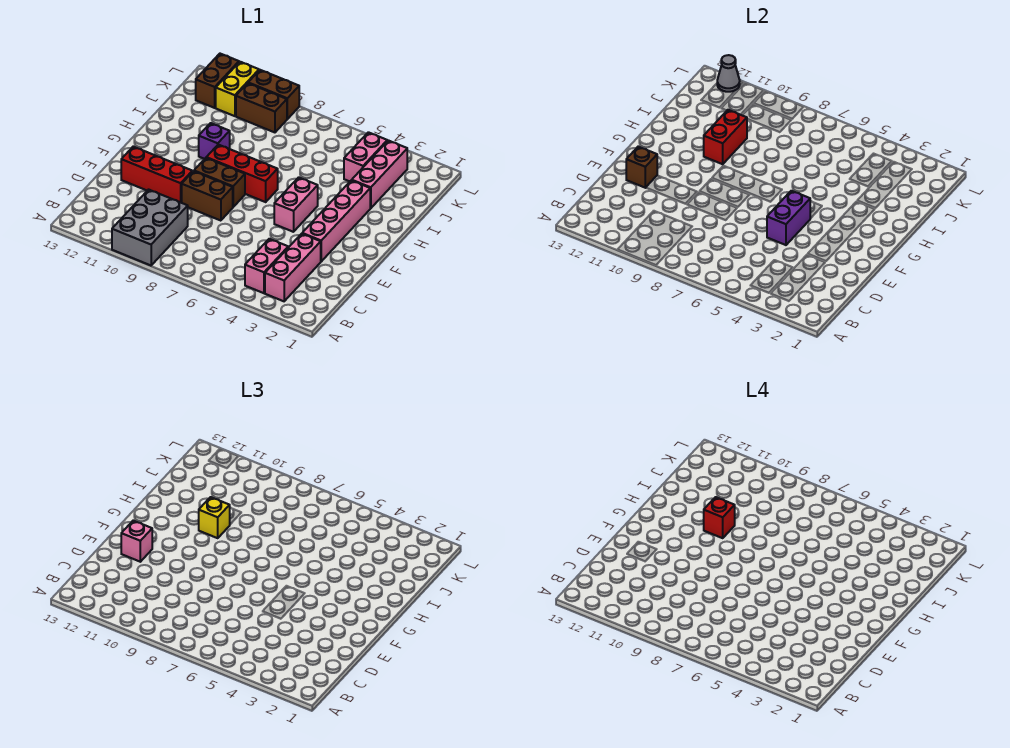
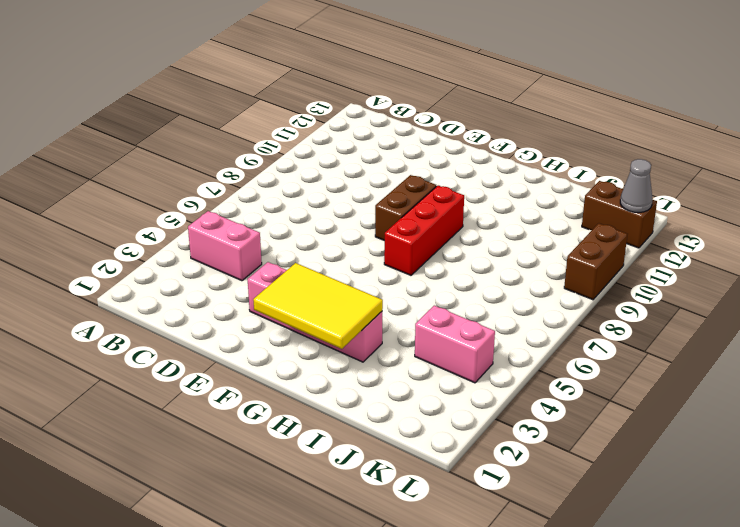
yellow 2x3 tile [253,263,383,349] -> none
none -> grey 2x3 brick [112,190,188,265]
none -> pink 1x3 brick [265,234,321,301]
none -> brown 1x2 brick [182,171,233,221]

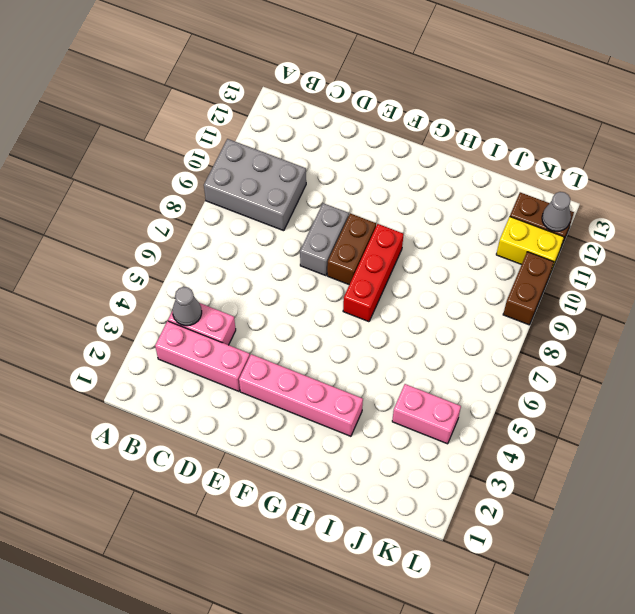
grey 1x1 cone [172,287,202,326] -> none
grey 1x2 brick [300,203,349,276] -> brown 1x2 brick [182,171,233,221]
none -> red 1x3 brick [121,147,192,203]
none -> pink 1x2 brick [274,177,318,232]
none -> purple 1x1 brick [199,123,230,159]

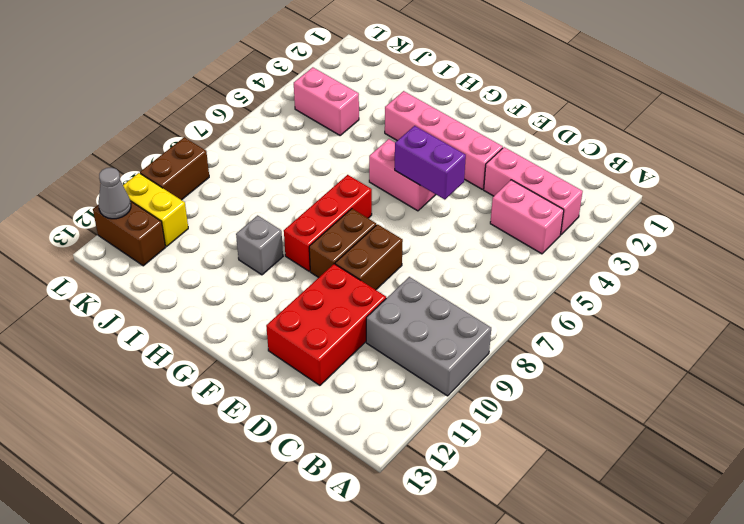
red 2x3 brick [266,264,386,385] -> red 1x3 brick [121,147,192,203]
grey 1x1 brick [236,215,283,275] -> purple 1x1 brick [199,123,230,159]
none -> pink 1x3 brick [352,141,407,208]
none -> brown 1x2 brick [236,83,287,132]
none -> brown 1x1 brick [626,147,657,188]

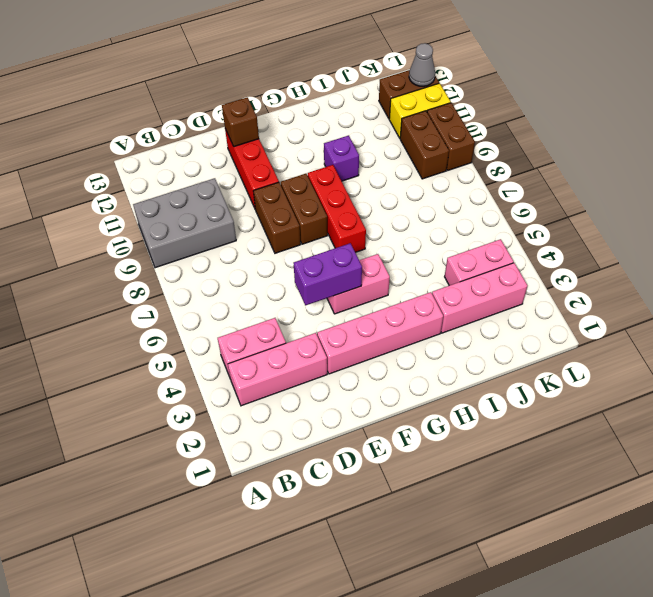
none -> red 1x2 brick [704,110,747,164]
none -> pink 1x1 brick [121,521,152,562]
none -> yellow 1x1 brick [199,497,230,538]

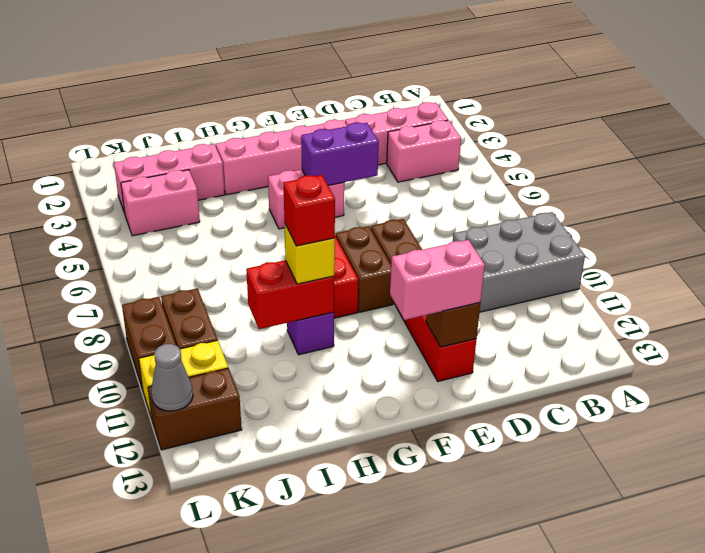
pink 1x2 brick [390,240,485,320] -> pink 1x1 brick [121,521,152,562]

